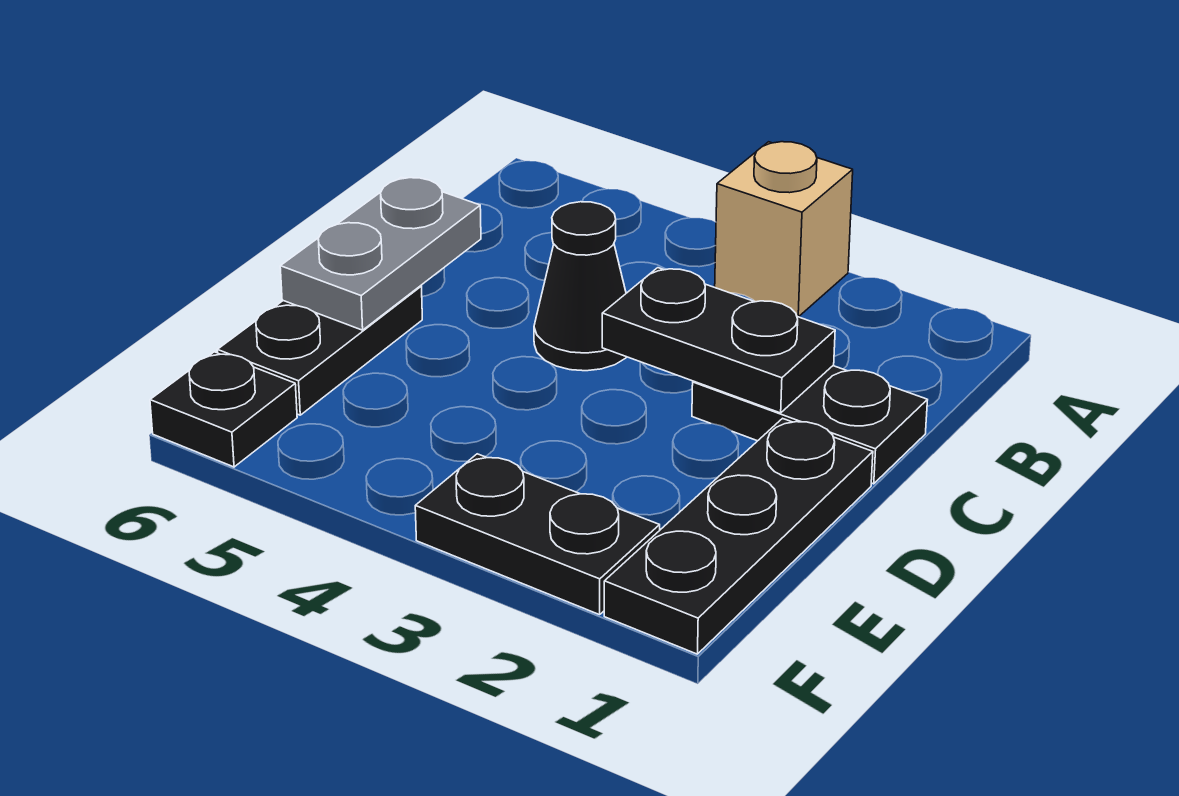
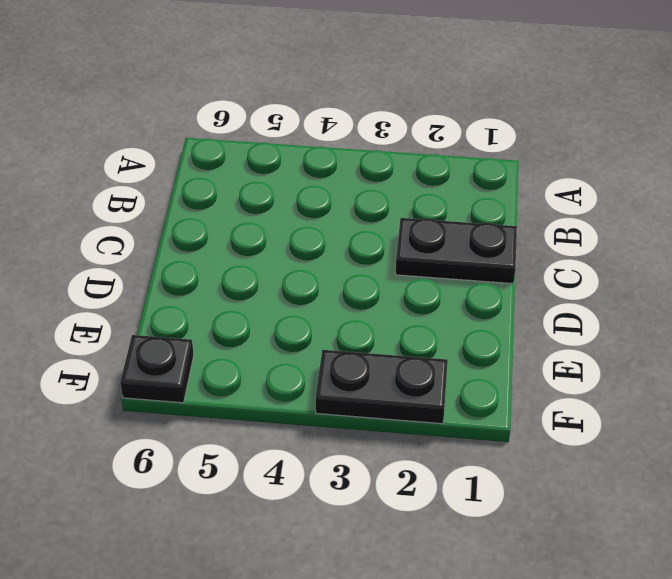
none -> tan 1x1 brick [715,142,853,317]
none -> black 1x1 cone [534,202,626,371]

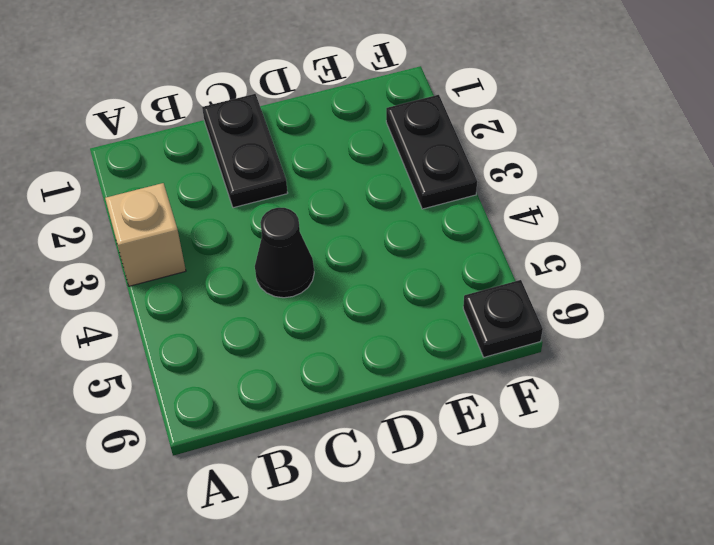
none -> black 1x3 plate [604,418,873,654]
none -> black 1x2 plate [217,286,422,415]

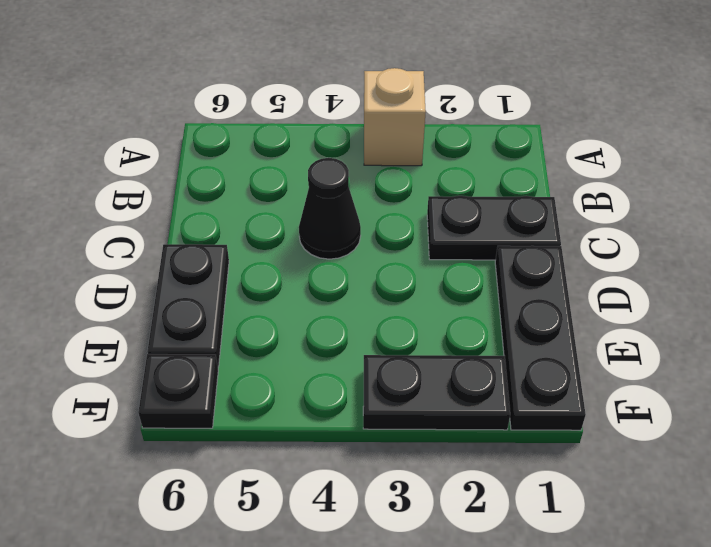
none -> black 1x2 plate [602,268,835,413]
none -> grey 1x2 plate [280,177,481,330]

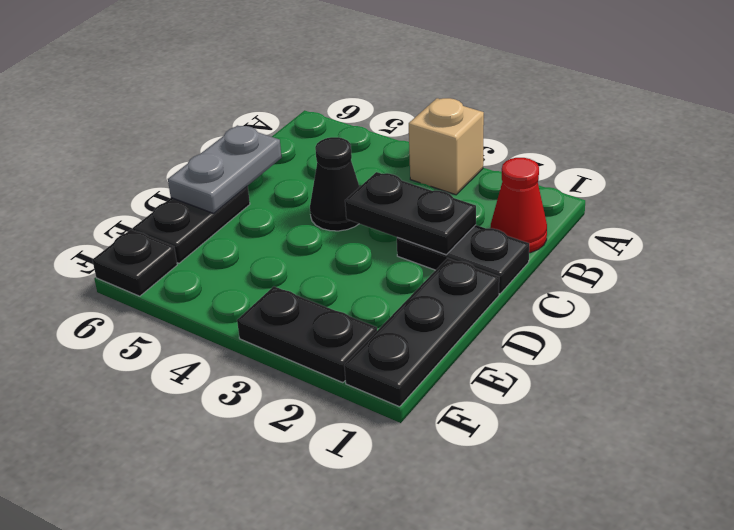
red 1x1 cone [490,158,547,253] -> none

